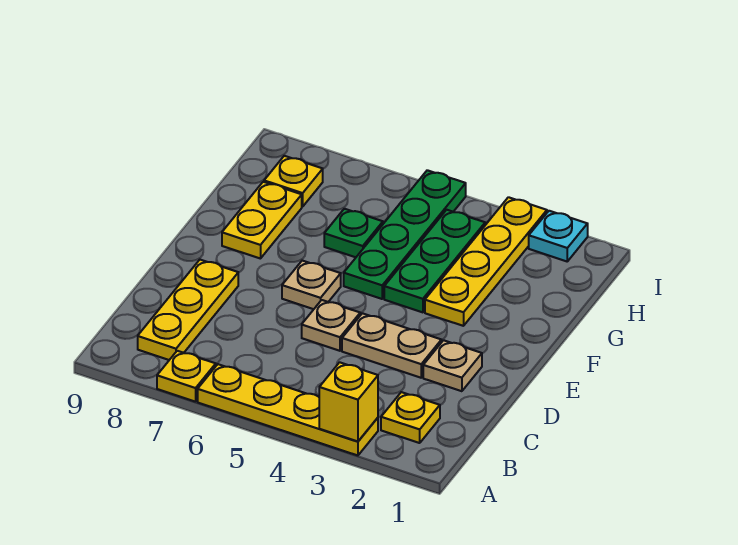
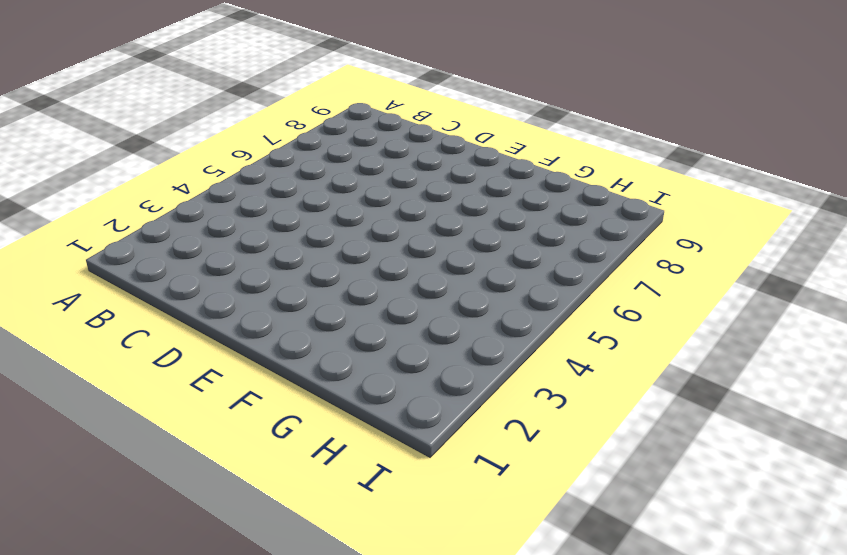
none -> yellow 1x4 plate [198,364,378,455]
none -> yellow 1x1 plate [157,351,216,402]
none -> yellow 1x1 plate [381,392,440,443]

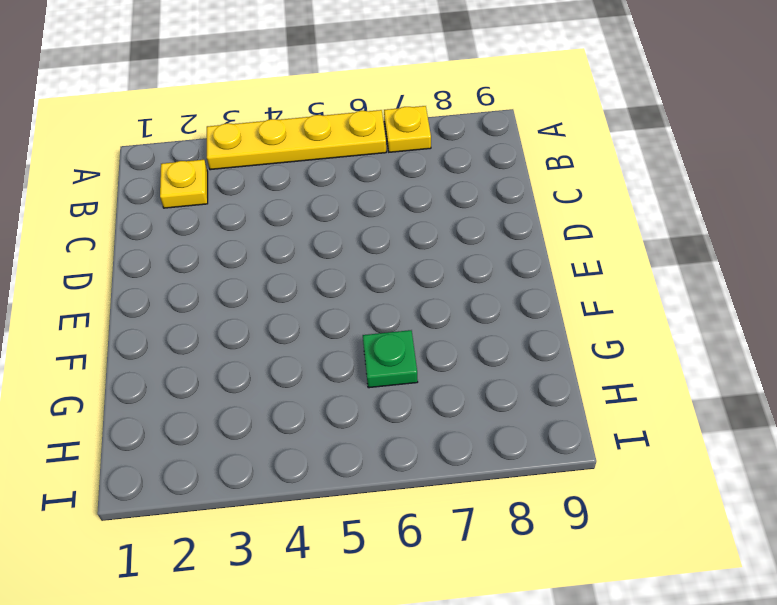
none -> yellow 1x3 plate [138,260,238,360]
none -> tan 1x1 plate [423,340,482,391]
none -> tan 1x2 plate [342,313,441,378]

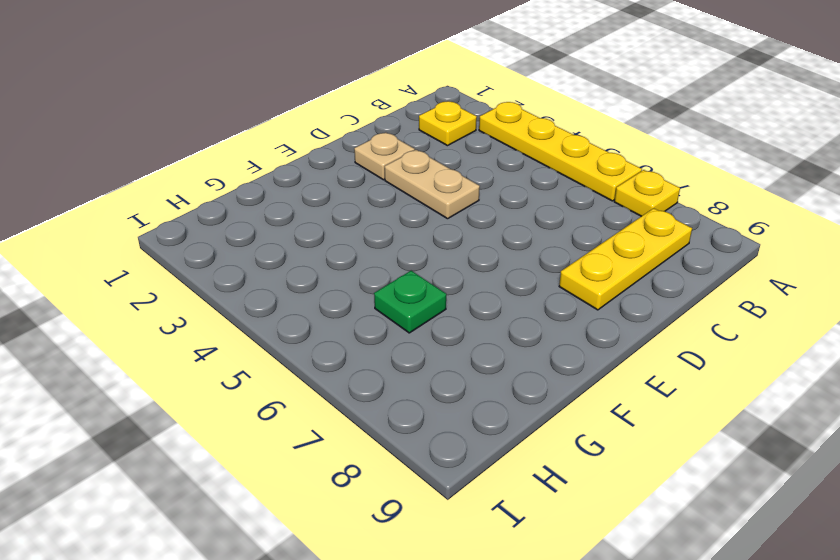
none -> tan 1x1 plate [302,300,360,351]
none -> tan 1x1 plate [282,261,341,309]
none -> yellow 1x4 plate [425,197,547,326]

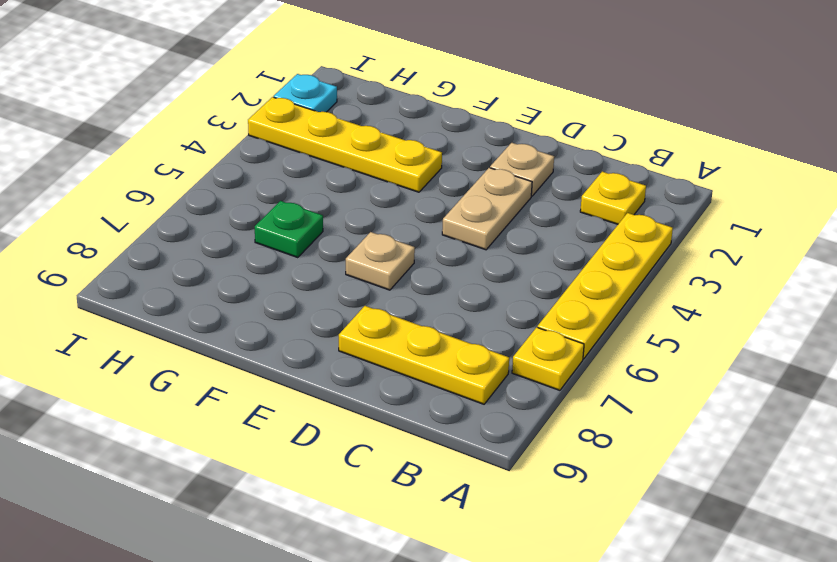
none -> tan 1x1 plate [302,300,360,351]
none -> green 1x3 plate [384,210,485,312]
none -> green 1x4 plate [344,170,466,299]

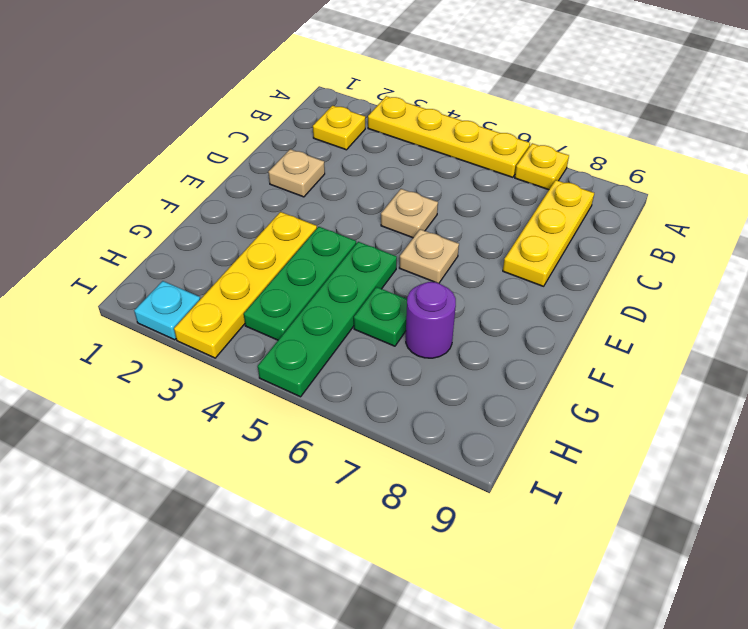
purple 1x1 round brick [406,282,456,358] -> none
none -> tan 1x2 plate [342,313,441,378]
none -> yellow 1x2 plate [222,182,302,259]
none -> yellow 1x1 plate [264,156,323,207]

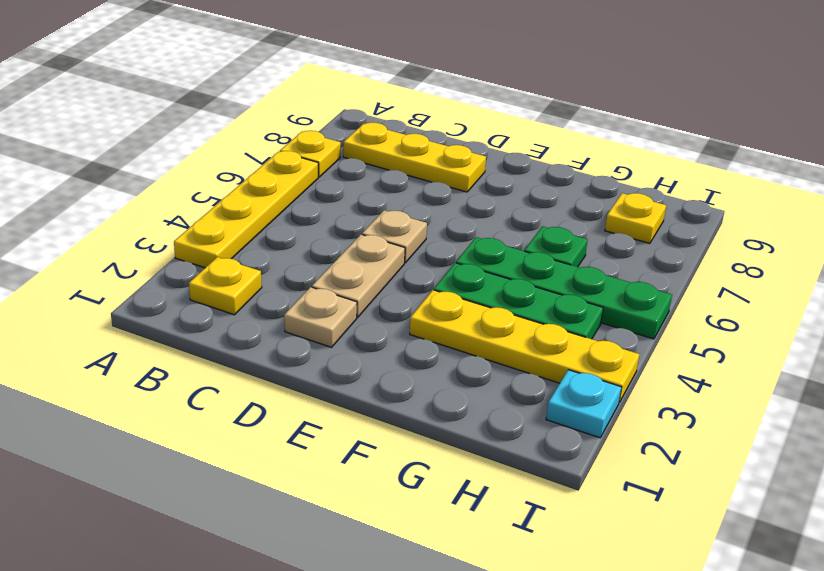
none -> tan 1x1 plate [282,261,341,309]
none -> yellow 1x2 plate [222,182,302,259]
none -> yellow 1x1 brick [319,362,378,442]

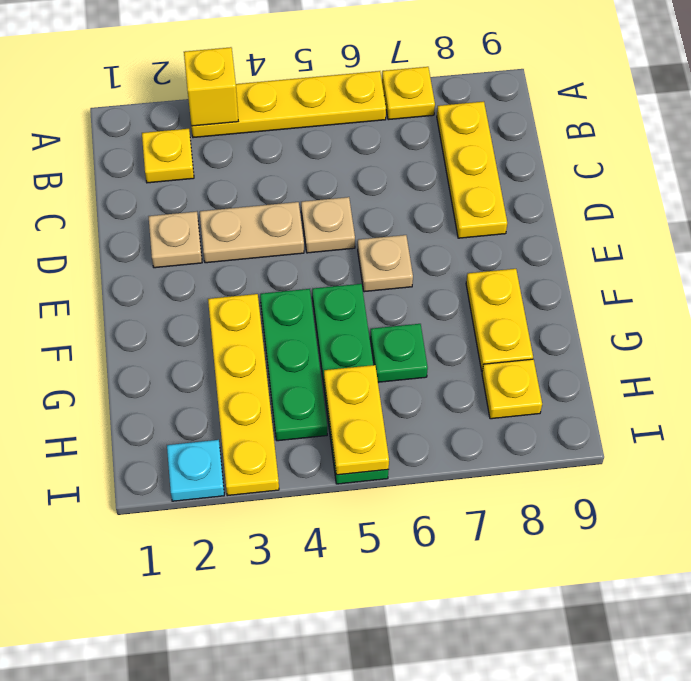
yellow 1x2 plate [324,365,389,475] -> none

